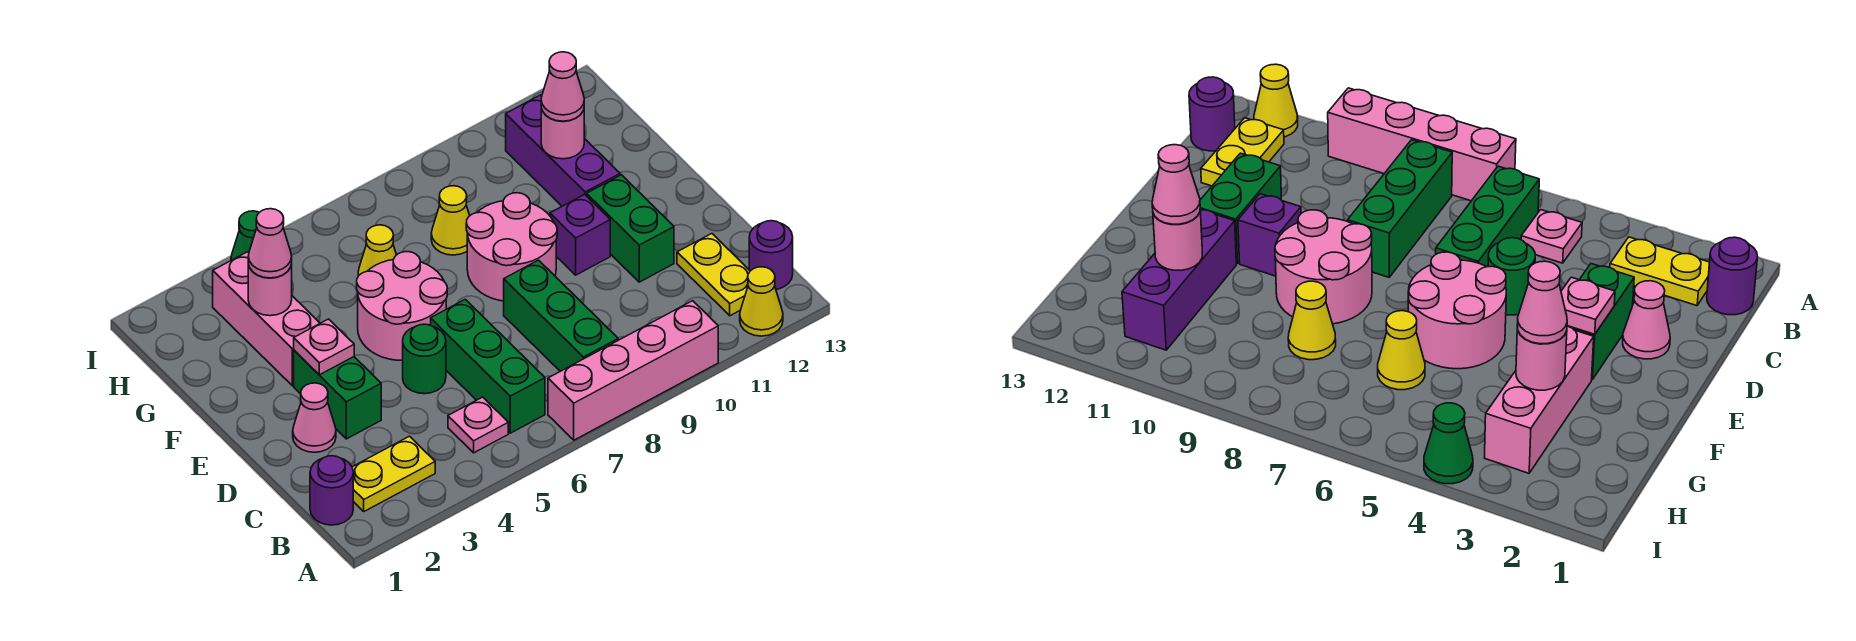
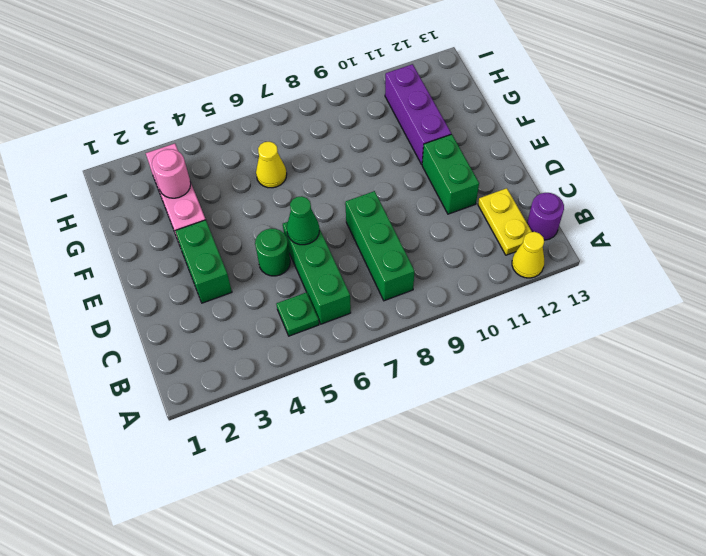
green 1x1 plate [277,292,319,336] -> pink 1x1 plate [448,397,508,453]
green 1x1 cone [287,196,319,245] -> green 1x1 cone moved to [231,211,259,260]
none -> pink 1x4 brick [548,301,718,440]
none -> purple 1x1 round brick [310,456,353,525]
none -> yellow 1x2 plate [352,436,435,511]

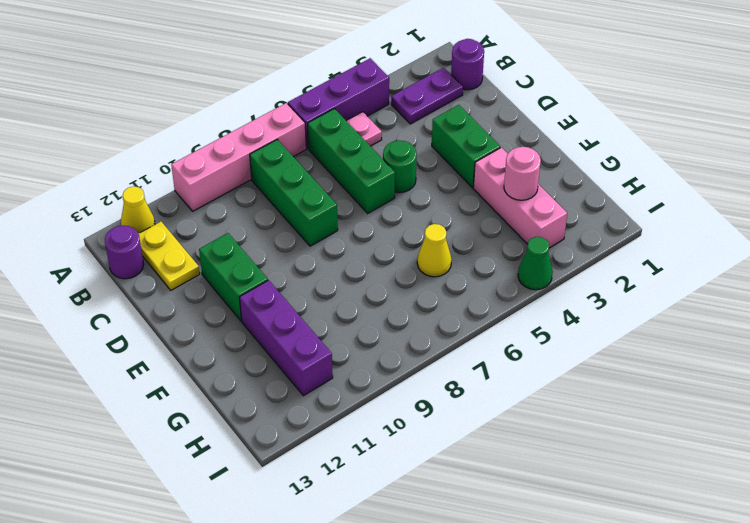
purple 1x3 brick [288,58,389,148] -> none
purple 1x2 plate [391,68,463,124] -> yellow 1x2 plate [352,436,435,511]
none -> pink 1x1 cone [293,383,336,452]
none -> pink 2x2 round brick [357,252,447,361]
none -> pink 2x2 round brick [466,193,557,301]

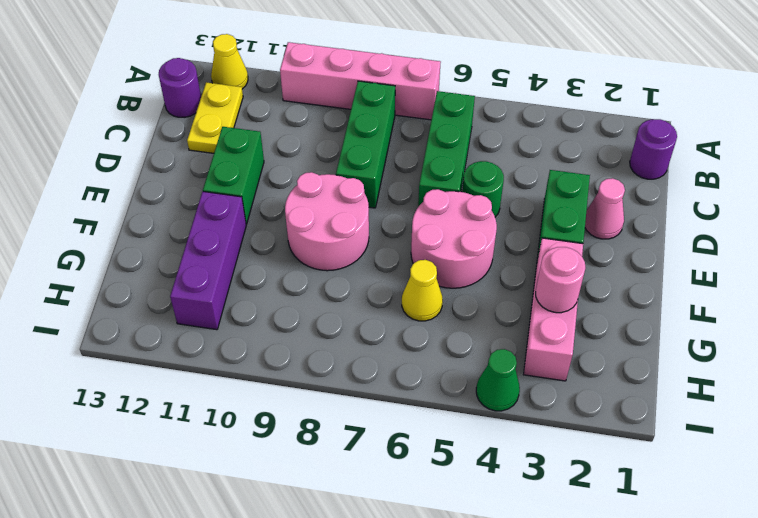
none -> yellow 1x2 plate [352,436,435,511]
none -> pink 1x1 plate [448,397,508,453]
none -> purple 1x1 brick [550,194,610,275]

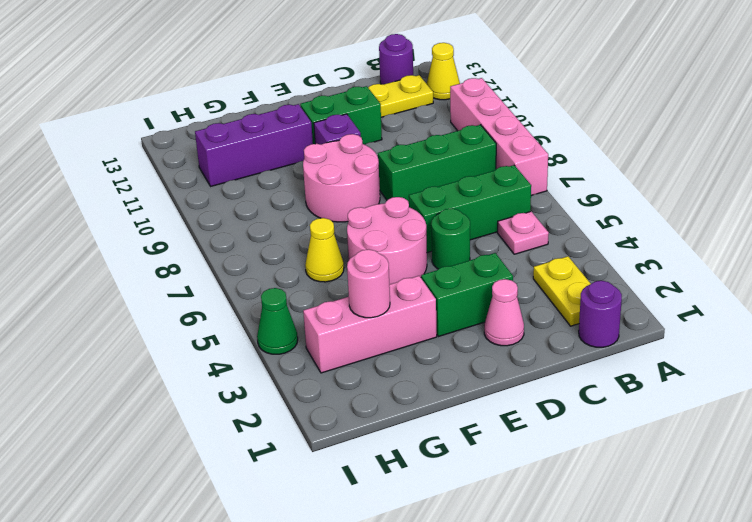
none -> yellow 1x1 cone [431,186,470,255]
none -> pink 1x1 plate [294,319,354,375]
none -> pink 1x1 round brick [541,108,584,159]

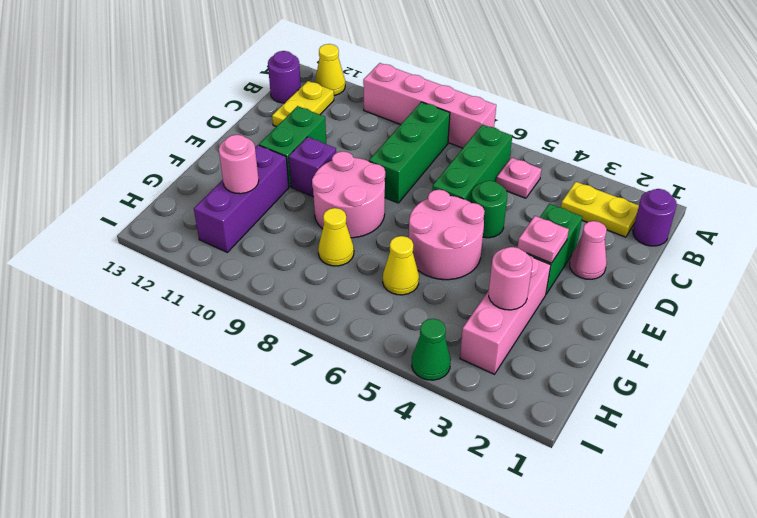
none -> pink 1x1 cone [248,209,292,278]
none -> pink 1x1 cone [541,52,584,121]

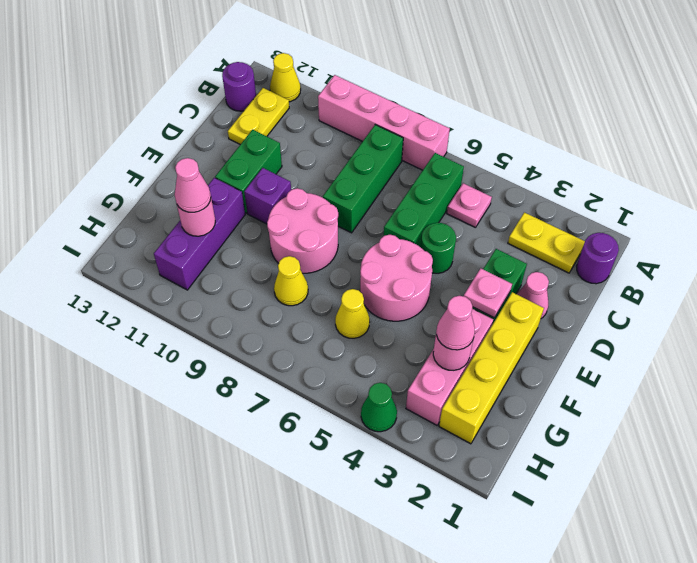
yellow 1x4 brick [439,292,544,444] -> none

